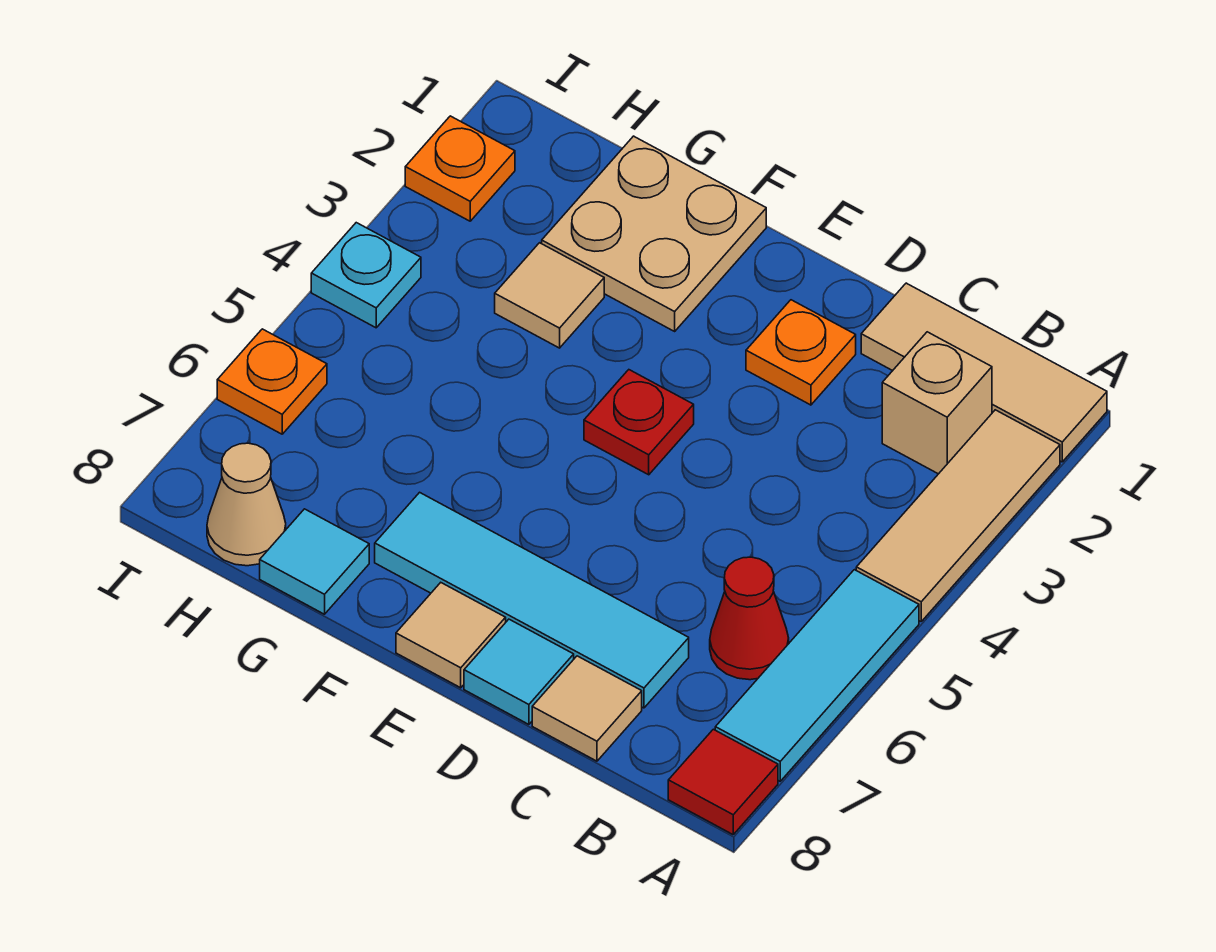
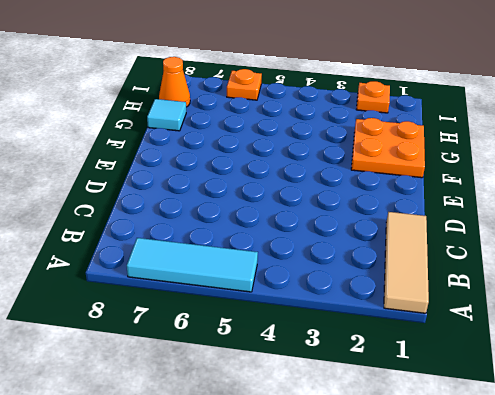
orange 2x2 plate [351,118,425,178] -> tan 2x2 plate [542,136,766,331]
orange 1x1 cone [159,57,190,107] -> tan 1x1 cone [207,443,286,566]
none -> tan 1x3 tile [856,410,1060,621]
none -> red 1x1 tile [668,729,778,834]
none -> tan 1x1 brick [882,332,992,474]

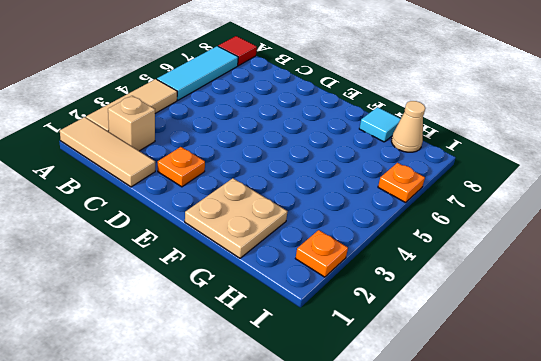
none -> red 1x1 cone [710,557,789,680]
none -> cyan 1x4 tile [375,492,689,708]
none -> tan 1x1 tile [532,656,642,761]

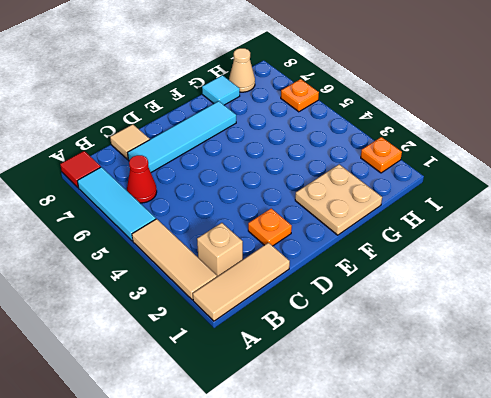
none -> cyan 1x1 tile [464,619,574,724]
none -> red 1x1 plate [584,370,694,475]
none -> tan 1x1 tile [396,583,506,688]

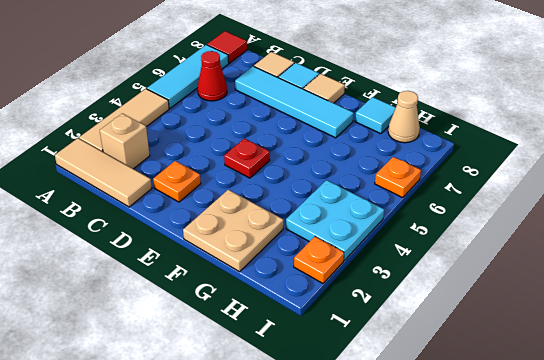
cyan 2x2 plate [286,180,384,260] -> cyan 1x1 plate [311,223,421,328]
none -> tan 1x1 tile [495,243,604,348]

